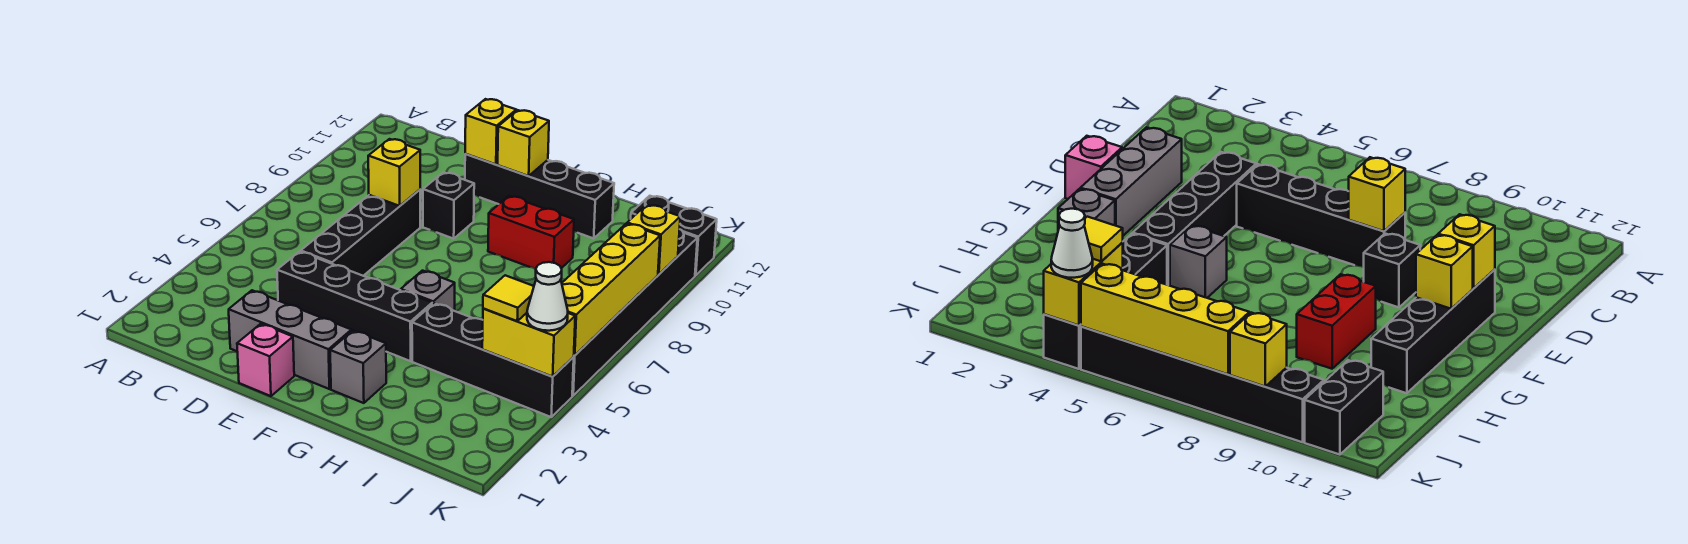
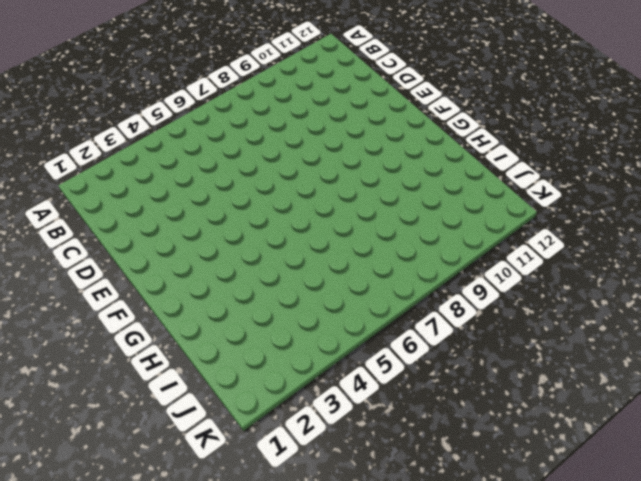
none -> grey 1x3 brick [229,290,351,389]
none -> black 1x4 brick [277,252,432,361]
none -> black 1x4 brick [301,190,420,276]

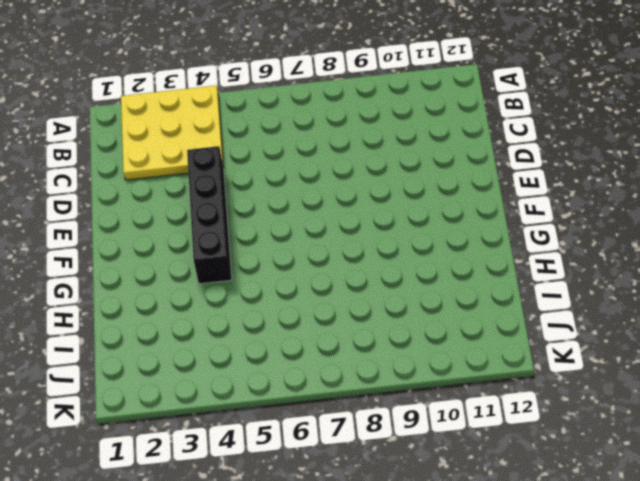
yellow 3x3 plate [121,85,224,180] -> none
none -> grey 1x3 brick [229,290,351,389]
none -> black 1x4 brick [301,190,420,276]
none -> pink 1x1 brick [237,324,294,396]

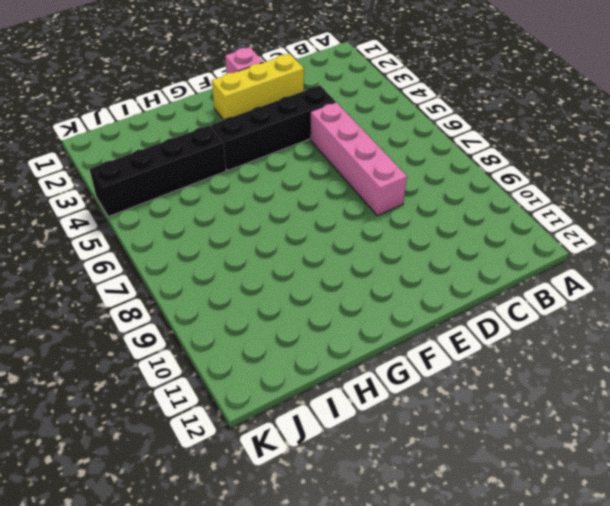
yellow 1x3 brick [212,54,304,120] -> grey 1x3 brick [229,290,351,389]
pink 1x4 brick [310,102,407,216] -> black 1x4 brick [301,190,420,276]
none -> black 1x1 brick [423,172,474,239]
none -> black 1x4 brick [465,154,614,238]
none -> grey 1x1 brick [330,330,386,403]

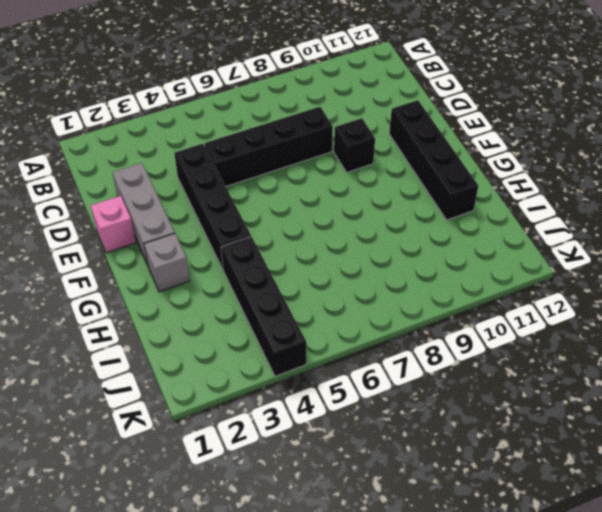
none -> grey 1x1 brick [401,271,455,311]
none -> red 1x2 brick [488,196,574,269]
none -> black 1x2 brick [631,196,717,275]

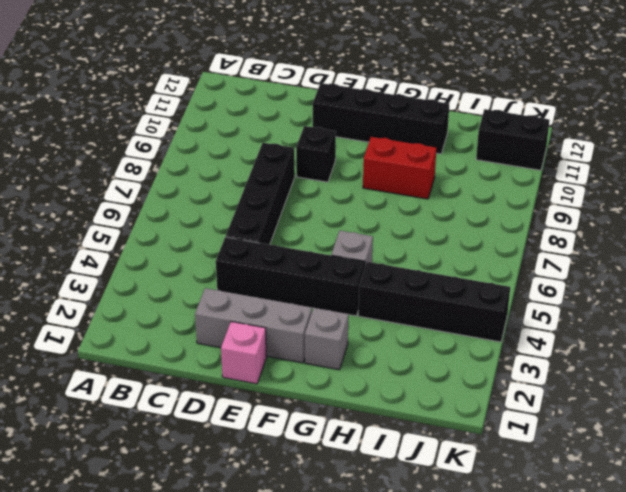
none -> black 1x6 brick [572,230,697,396]
none -> yellow 1x1 brick [368,139,420,206]
none -> yellow 1x1 brick [465,99,516,164]

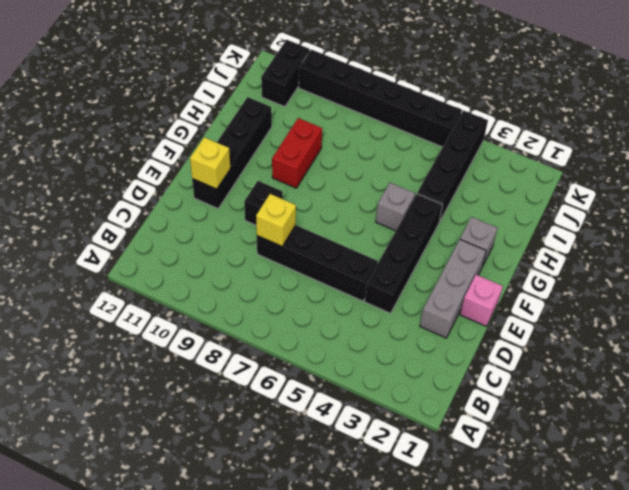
none -> yellow 1x1 brick [498,110,549,176]
none -> yellow 1x2 brick [482,309,575,377]
none -> yellow 1x4 brick [562,223,660,355]

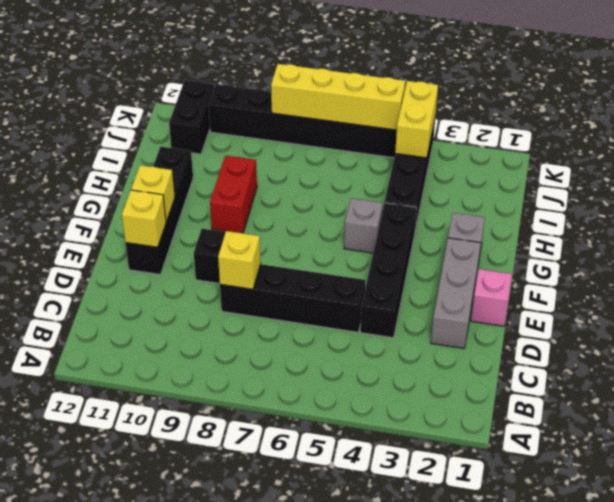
none -> yellow 1x1 brick [627,205,680,274]
none -> yellow 1x1 tile [483,275,534,321]
none -> white 1x1 cone [527,262,568,331]

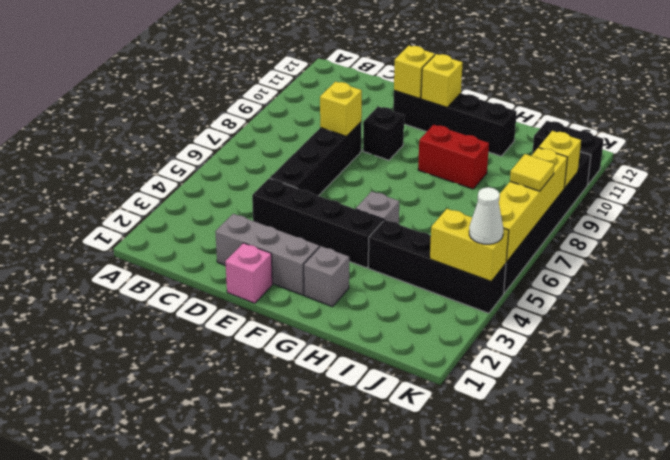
yellow 1x1 tile [510,154,554,191] -> yellow 1x1 tile moved to [483,275,534,321]

